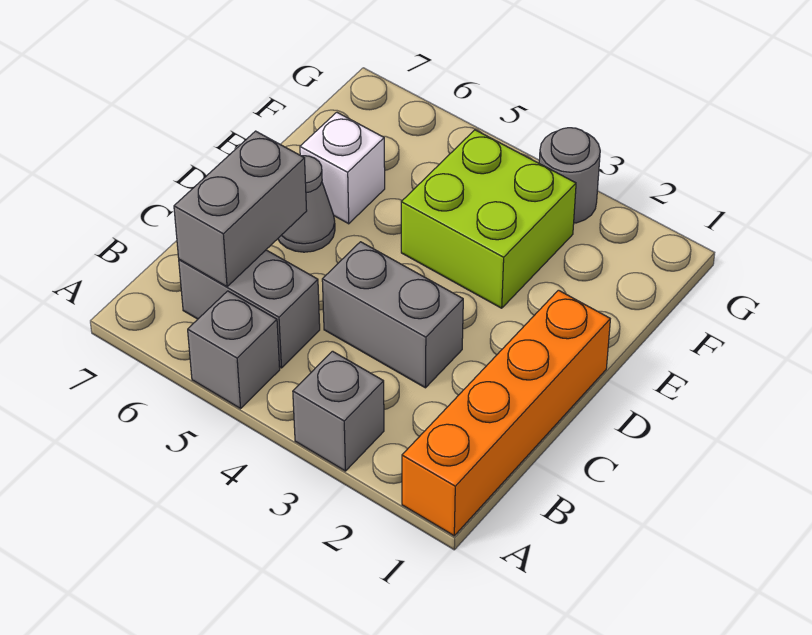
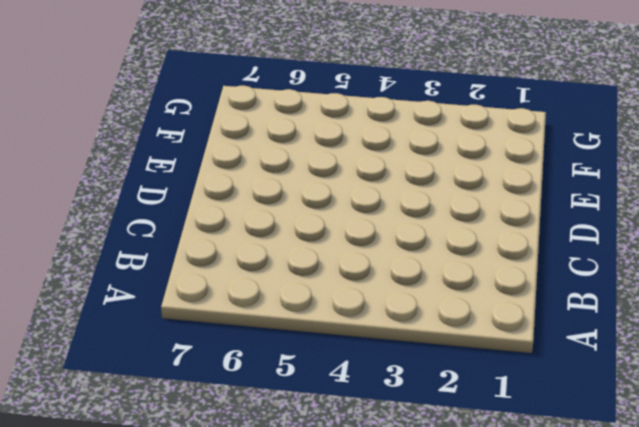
none -> orange 1x4 brick [402,290,610,536]
none -> grey 1x1 brick [293,351,384,471]

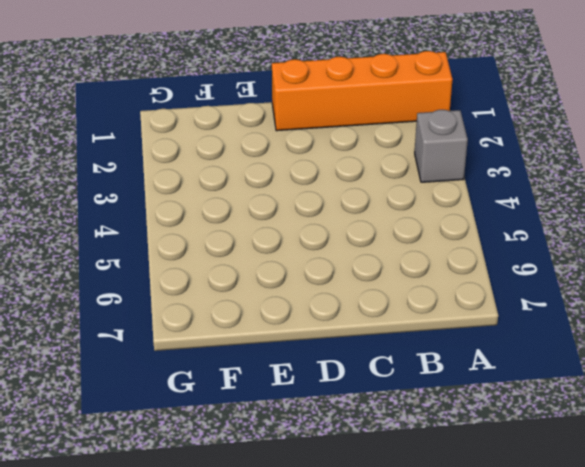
none -> grey 1x1 brick [188,291,280,409]
none -> grey 1x2 brick [179,250,320,368]

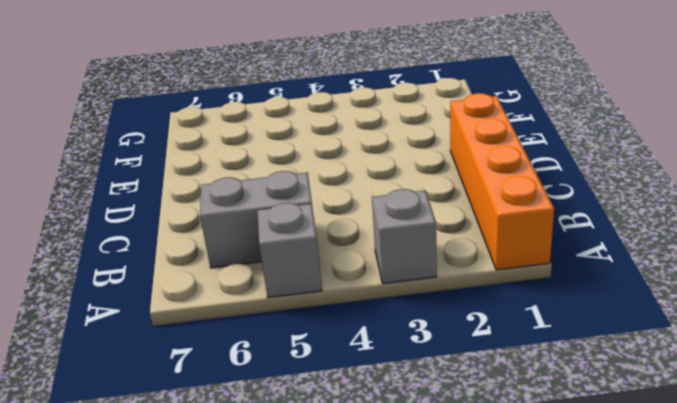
none -> grey 1x2 brick [322,242,463,388]
none -> grey 1x1 cone [278,156,335,252]

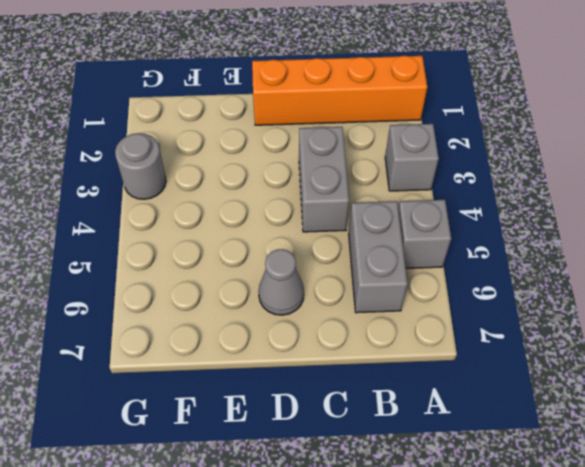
none -> lime 2x2 brick [401,130,576,308]
none -> white 1x1 brick [300,112,385,224]

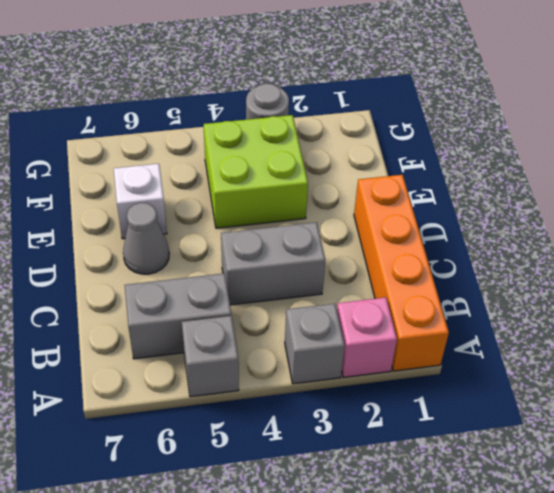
pink 1x1 brick [337,297,397,377] -> none
none -> grey 1x2 brick [174,131,307,287]

